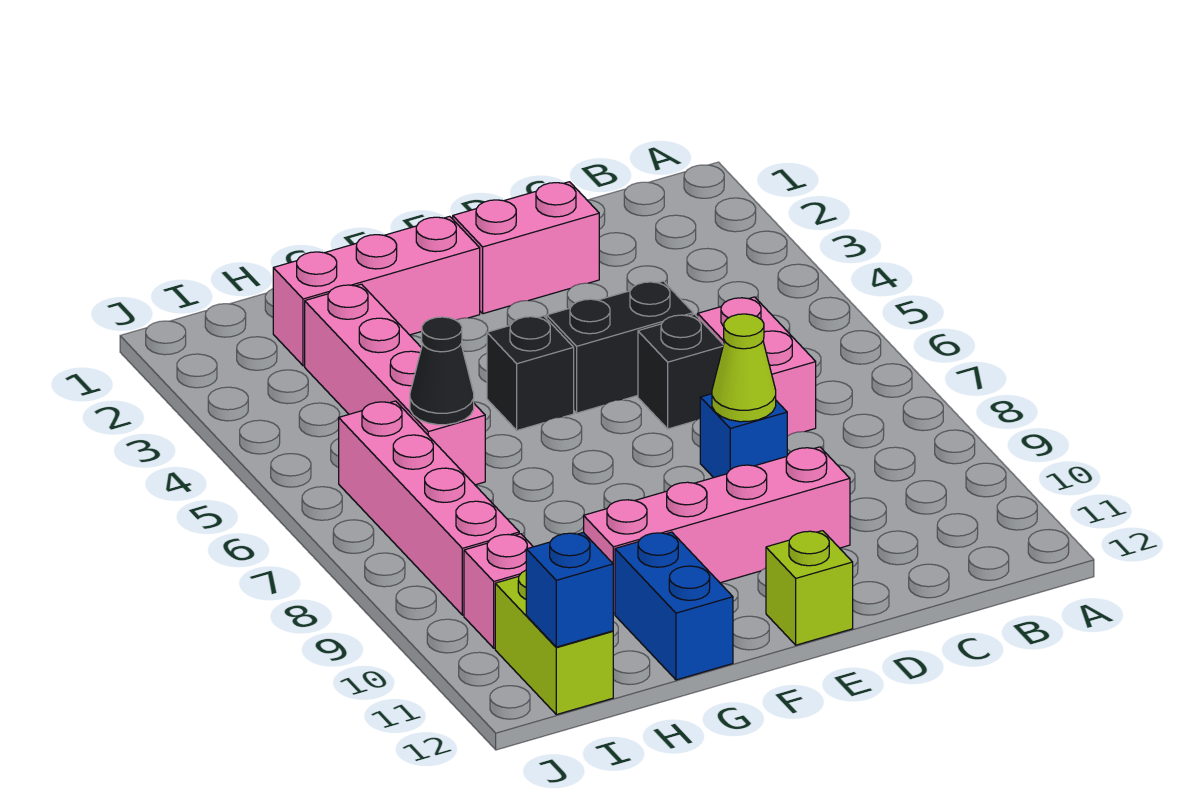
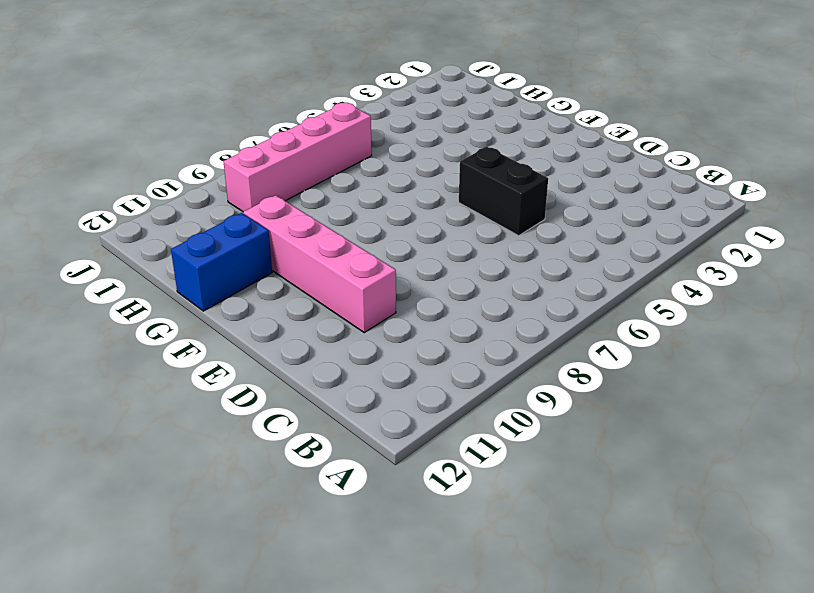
none -> pink 1x2 brick [698,297,816,436]
none -> pink 1x2 brick [453,182,599,314]
none -> black 1x1 brick [638,314,723,429]

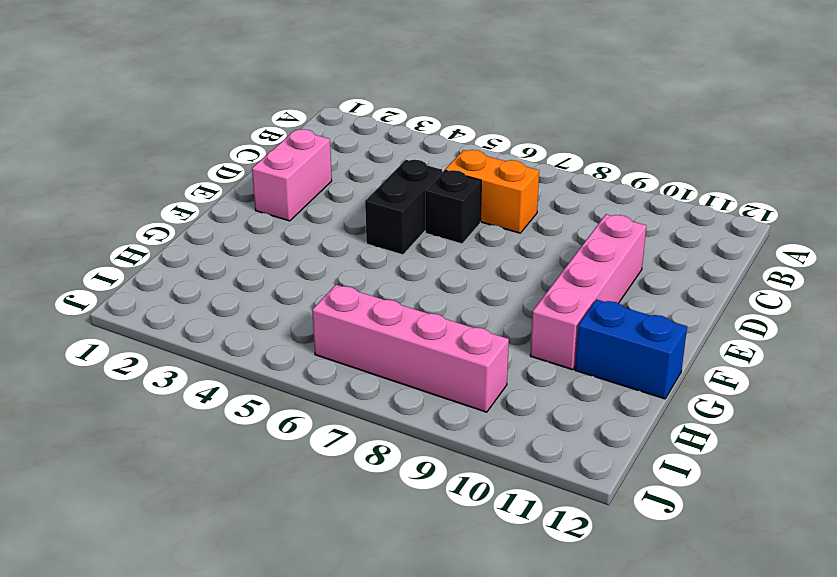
orange 1x2 brick [445,150,539,233] -> pink 1x2 brick [698,297,816,436]
none -> blue 1x1 brick [700,394,787,478]
none -> lime 1x1 brick [766,531,853,645]
none -> pink 1x3 brick [273,216,480,366]

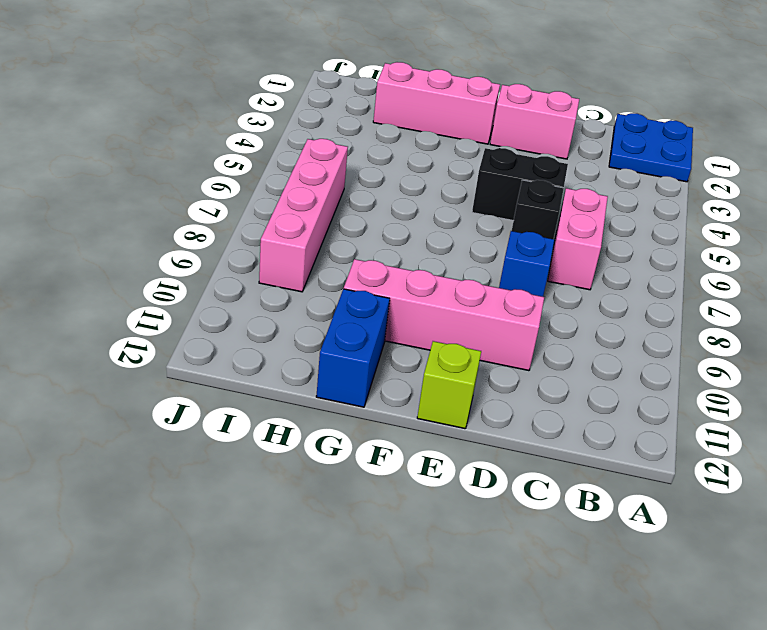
blue 2x2 plate [609,113,693,182] -> none
none -> black 1x1 brick [487,316,574,430]
none -> pink 1x4 brick [305,284,485,485]
none -> pink 1x1 brick [464,534,533,648]

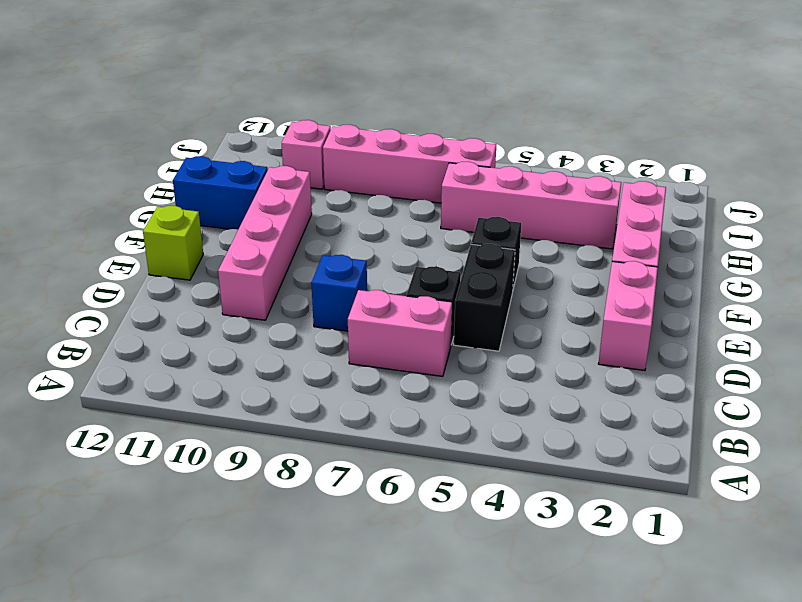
none -> lime 1x2 brick [495,570,613,715]
none -> lime 1x1 cone [712,314,776,422]
none -> black 1x1 cone [410,317,474,425]

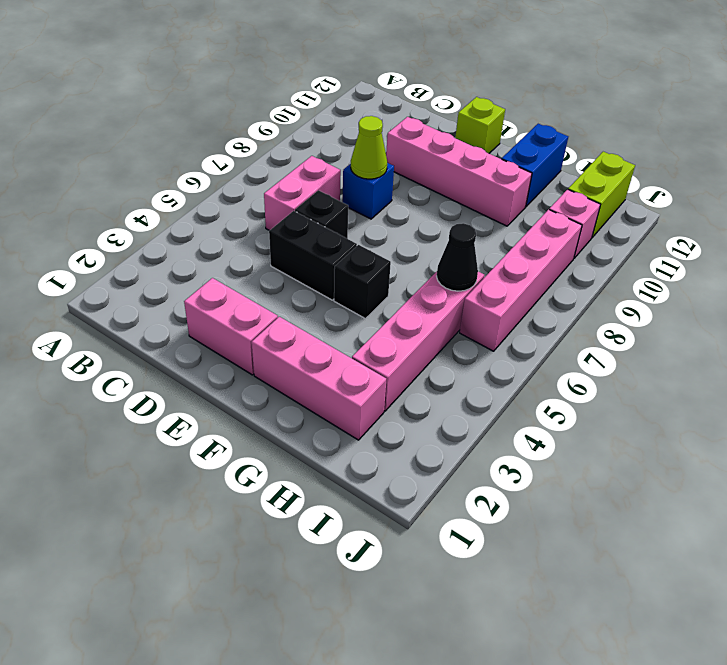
none -> blue 1x1 brick [526,532,613,647]

